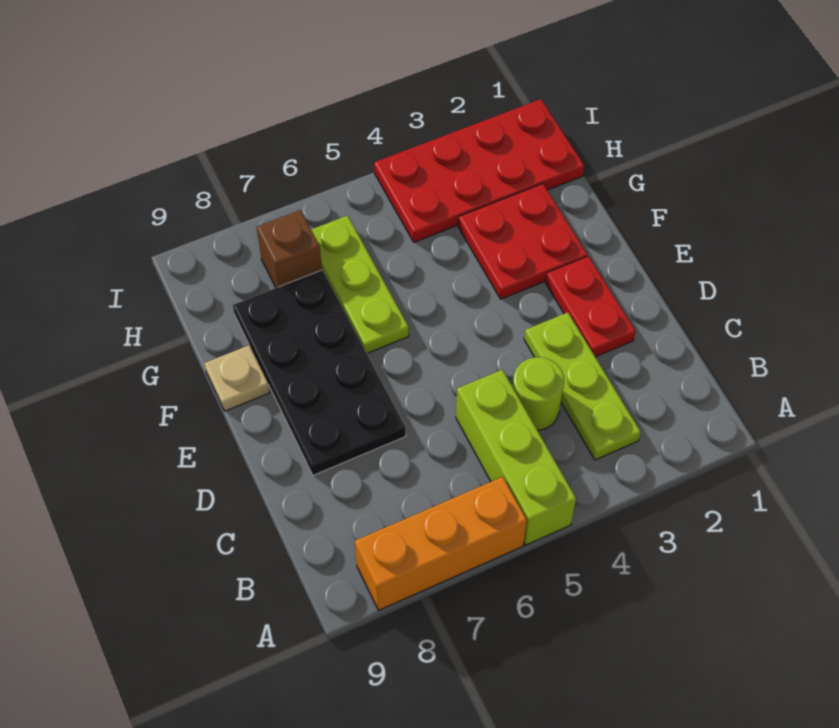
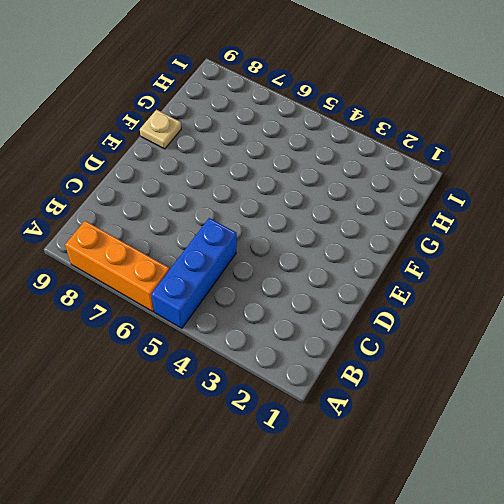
blue 1x3 brick [151,218,237,328] -> lime 1x3 brick [456,370,576,545]
none -> lime 1x3 plate [524,312,641,460]
none -> lime 1x1 round brick [513,357,564,430]

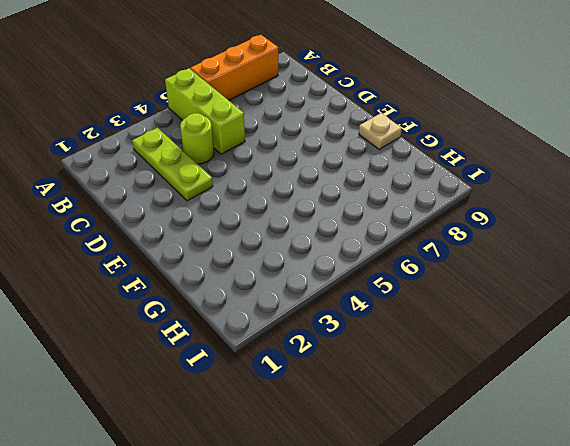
none -> red 1x2 plate [546,256,636,357]
none -> black 2x4 plate [233,270,406,475]

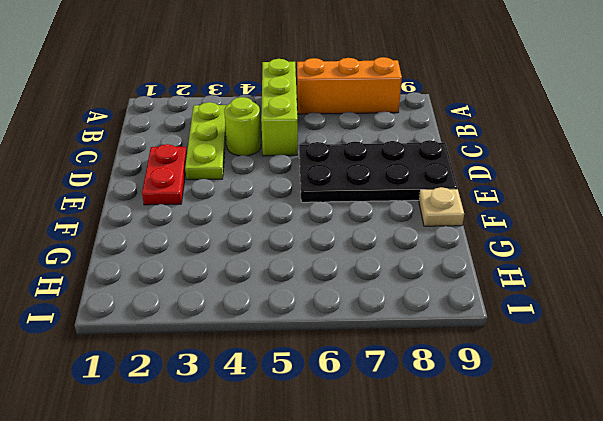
black 2x4 plate [299,140,457,202] -> black 2x4 plate turned to [233,270,406,475]
none -> red 2x2 plate [458,184,587,299]
none -> lime 1x3 plate [311,215,409,353]

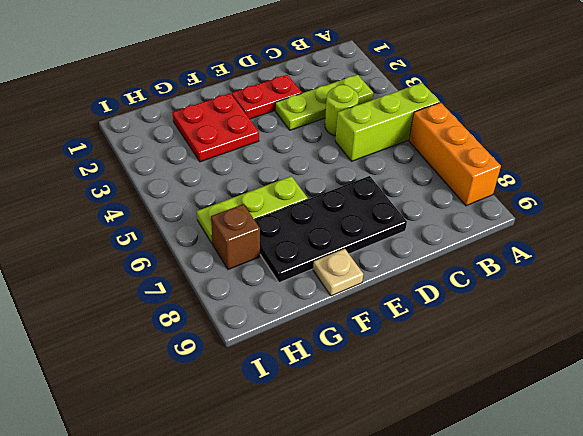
none -> red 2x4 plate [374,99,584,242]

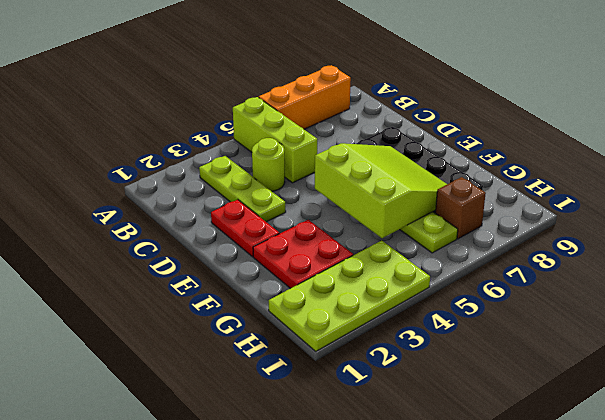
lime 3x3 slope [315,143,447,238] -> none
lime 2x4 plate [269,241,430,351] -> red 2x4 plate [374,99,584,242]
none -> tan 1x1 plate [204,345,270,411]

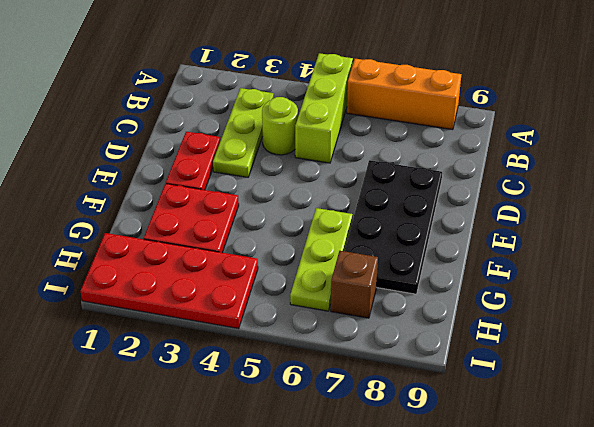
none -> tan 1x1 plate [204,345,270,411]

